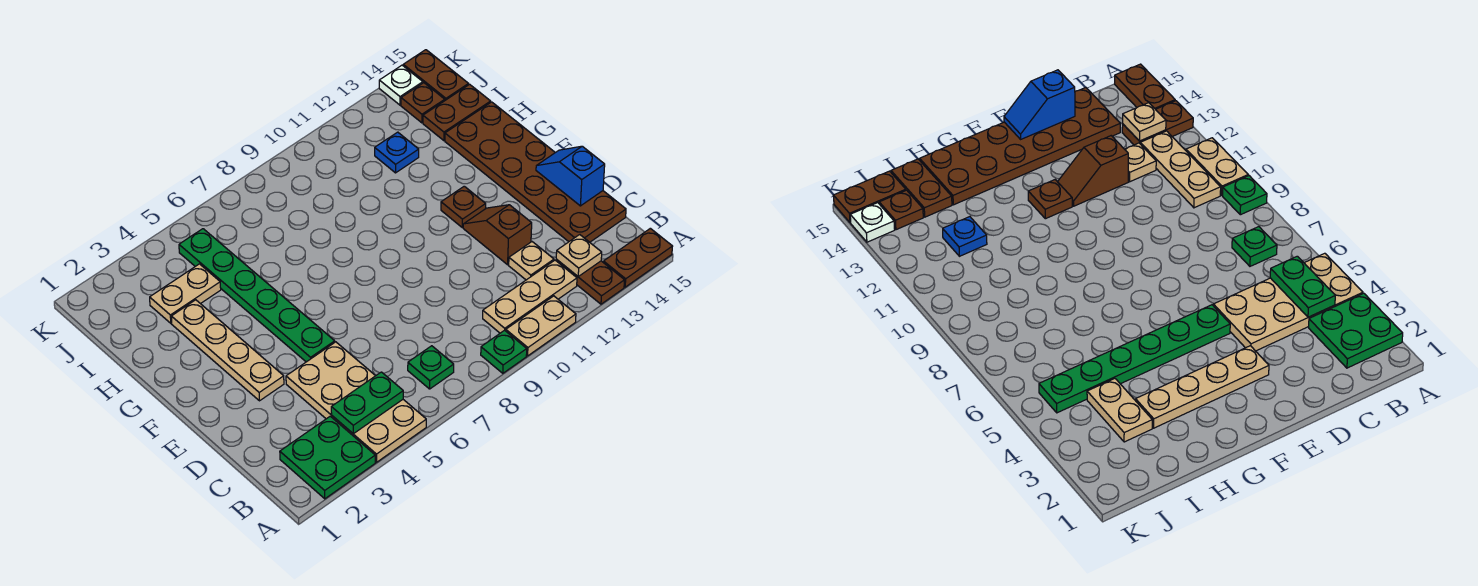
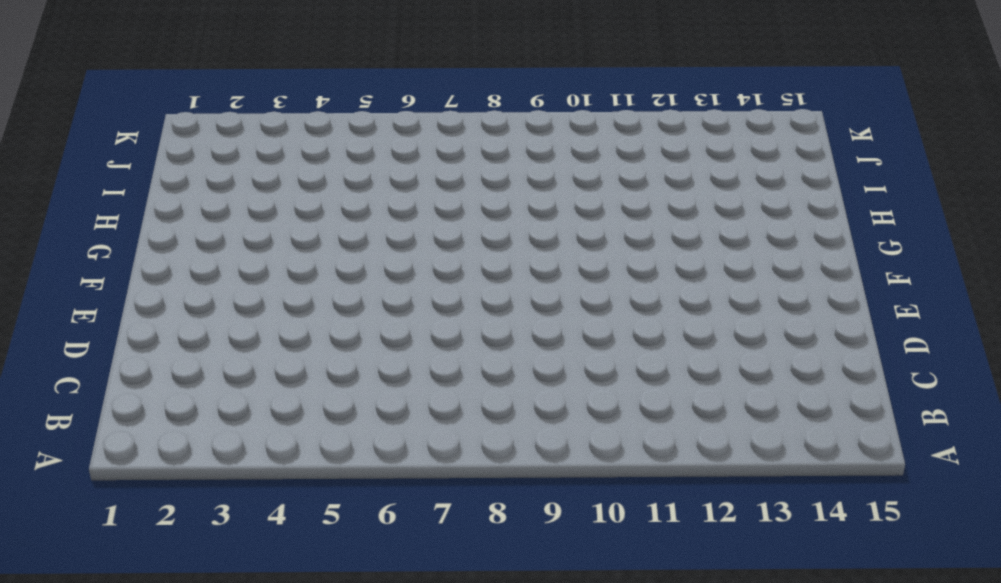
none -> green 2x2 plate [280,416,375,499]
none -> tan 2x4 plate [286,342,426,462]
none -> green 1x1 plate [481,330,527,373]

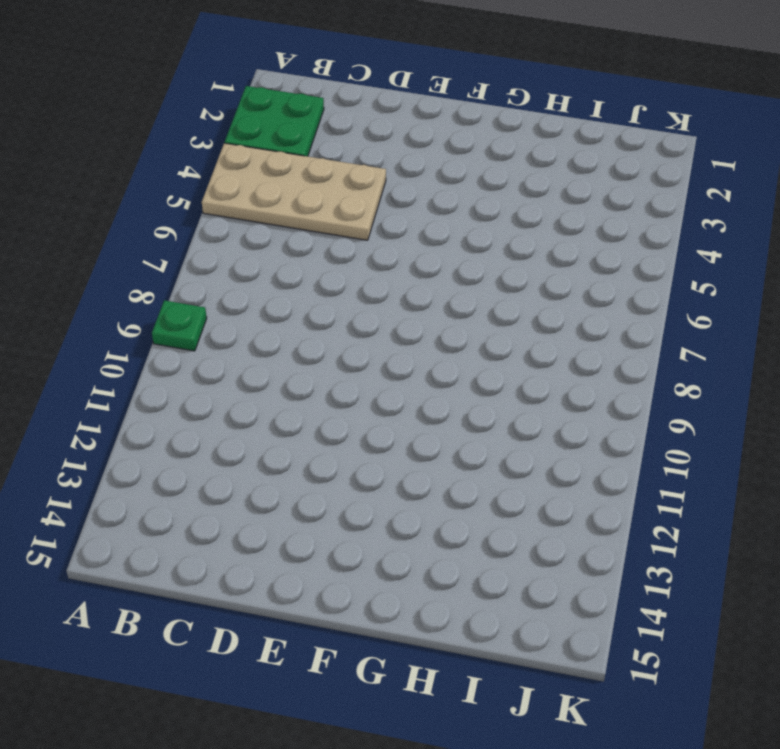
none -> tan 1x2 plate [506,296,576,356]
none -> brown 1x2 plate [556,259,625,304]
none -> brown 1x2 plate [603,228,673,287]

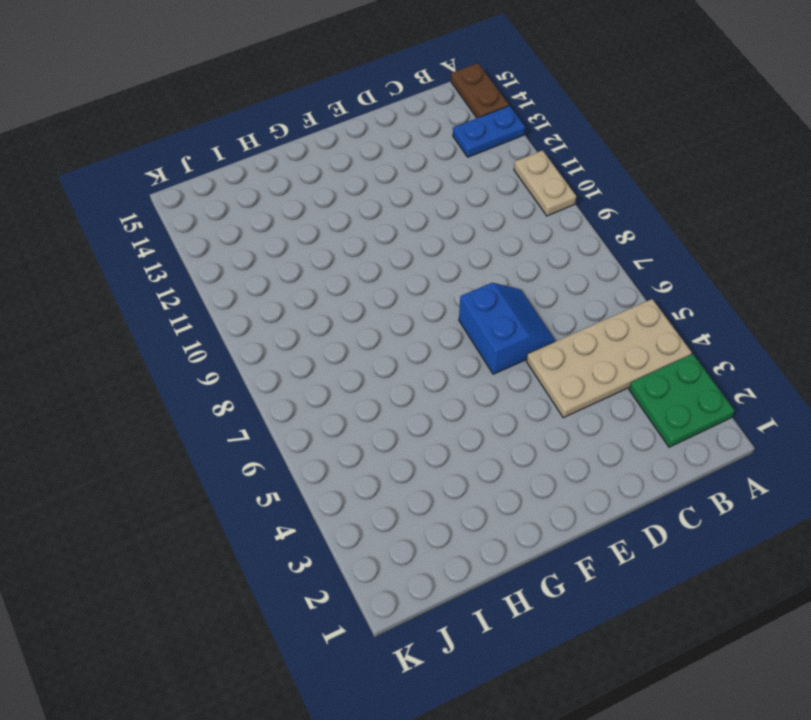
blue 1x2 plate [453,106,525,157] -> brown 1x2 plate [556,259,625,304]
blue 2x2 slope [459,283,556,374] -> none
none -> green 1x1 plate [481,330,527,373]
none -> green 1x1 plate [408,346,454,389]
none -> tan 1x3 plate [483,260,577,333]

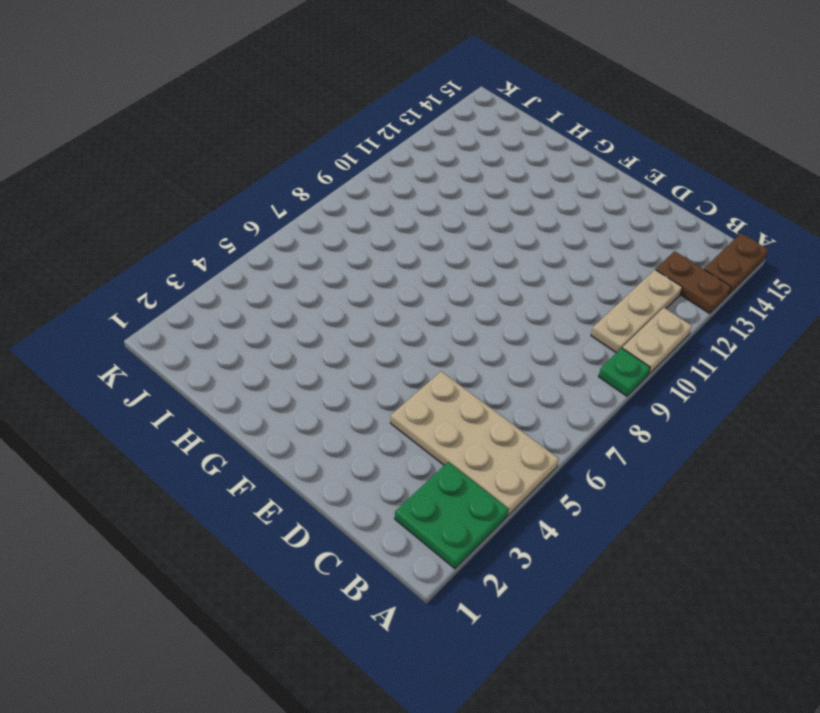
none -> green 1x1 plate [408,346,454,389]
none -> tan 1x1 plate [509,242,554,280]
none -> brown 2x6 plate [445,102,626,242]

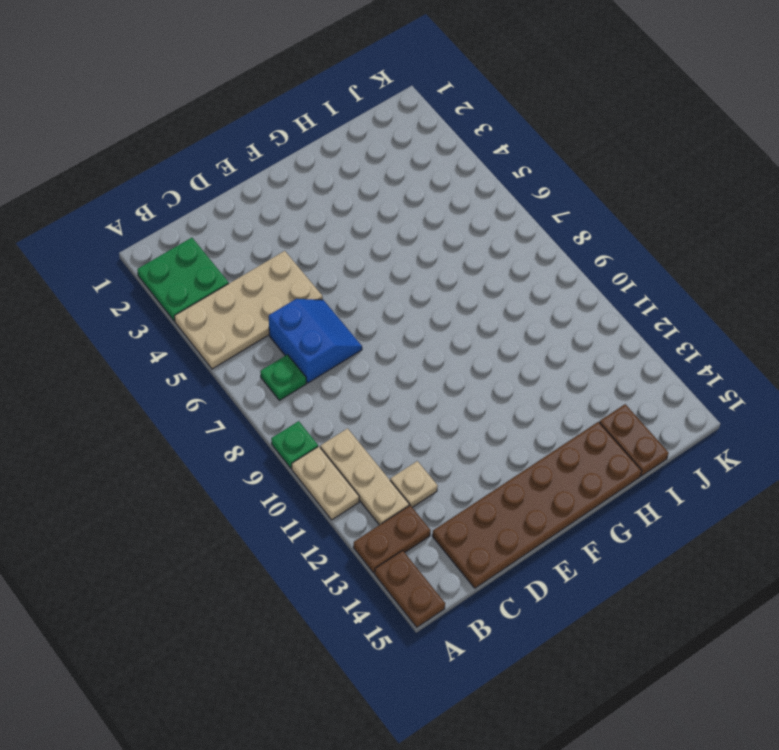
blue 2x2 slope [269,299,362,383] -> none
none -> brown 1x2 slope [463,205,532,265]
none -> tan 1x4 plate [171,300,284,401]
none -> green 1x6 plate [179,229,335,362]

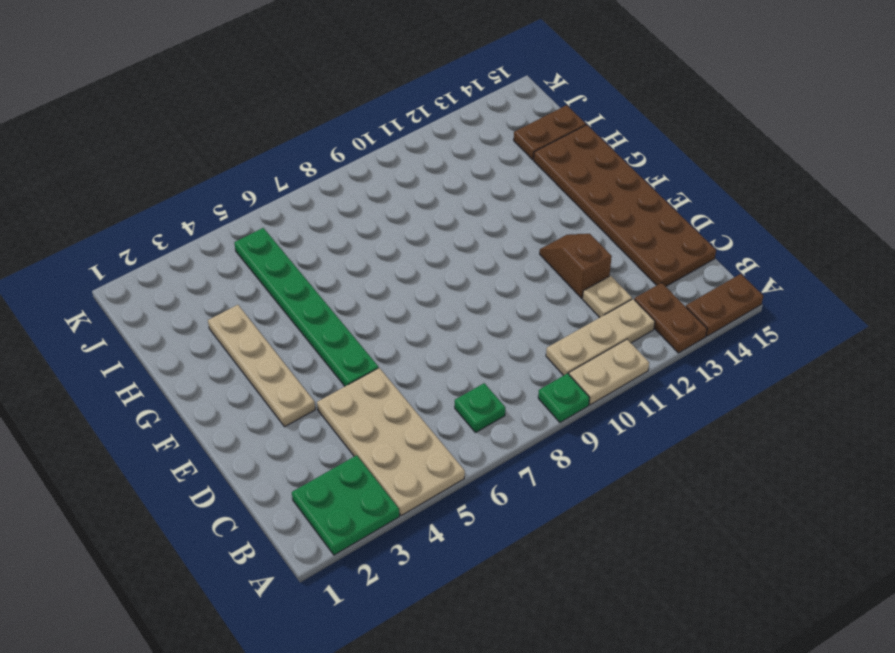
none -> brown 1x1 plate [441,186,486,227]
none -> tan 1x2 plate [150,264,221,323]
none -> blue 1x1 plate [375,132,419,173]

